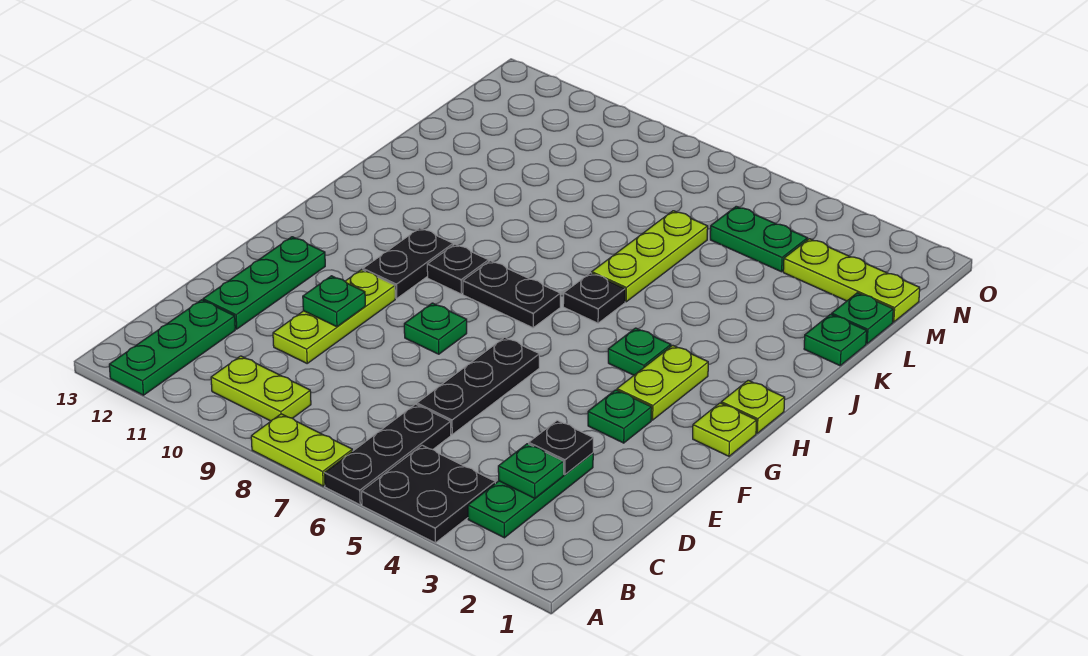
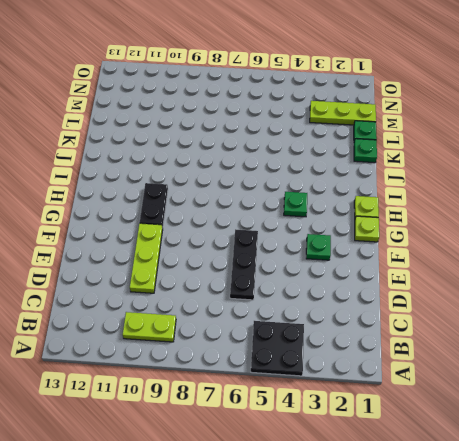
none -> black 1x3 plate [324,404,451,505]
none -> lime 1x2 plate [251,414,352,486]
none -> green 1x3 plate [109,300,235,395]

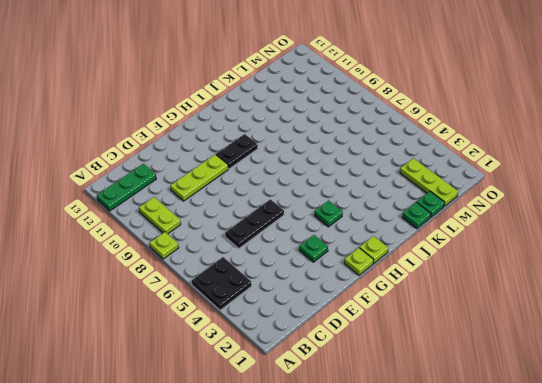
lime 1x1 plate [150,232,179,259] -> lime 1x2 plate [251,414,352,486]
none -> black 1x3 plate [324,404,451,505]
none -> green 1x3 plate [468,453,593,538]
none -> green 1x3 plate [203,237,325,329]

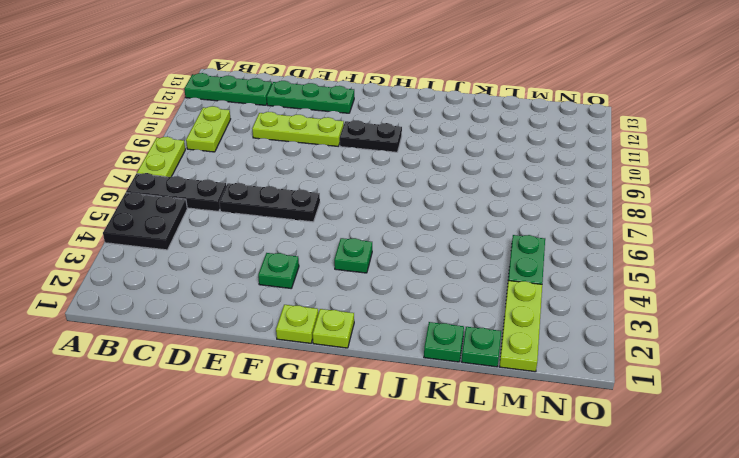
none -> green 1x3 plate [468,453,593,538]
none -> green 1x1 plate [404,303,467,354]
none -> lime 1x2 plate [617,345,708,420]

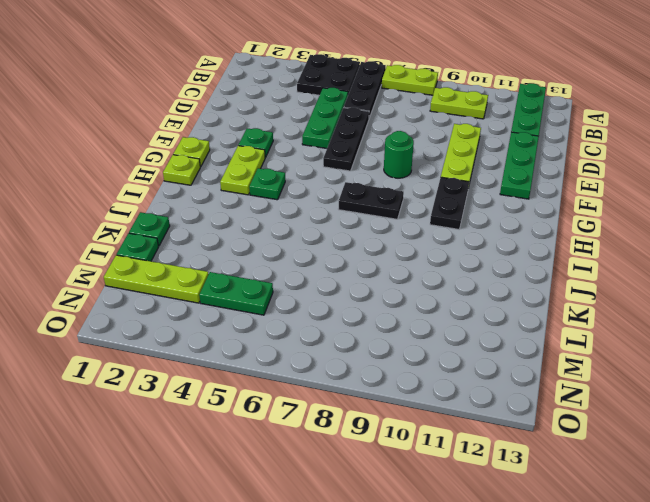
green 1x3 plate [302,88,348,148] -> green 1x3 plate moved to [468,453,593,538]
green 1x1 round brick [384,131,414,178] -> green 1x1 plate [404,303,467,354]
none -> black 1x1 plate [427,244,489,294]
none -> black 1x1 plate [563,273,625,323]
none -> lime 1x3 plate [592,211,708,302]

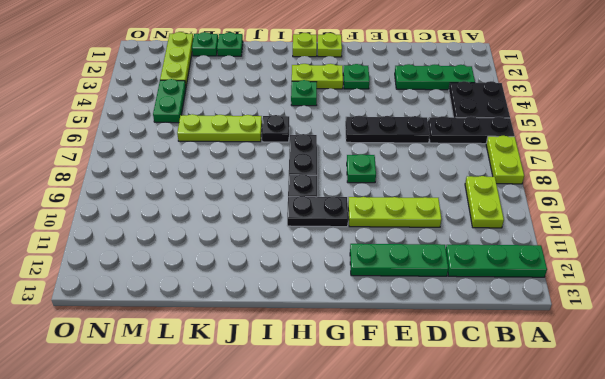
none -> green 1x1 plate [498,444,564,498]
none -> black 1x1 plate [529,420,593,475]
none -> green 1x1 plate [303,276,365,327]

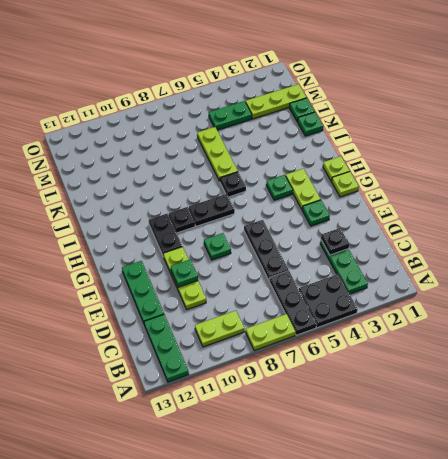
none -> green 1x1 plate [498,444,564,498]

